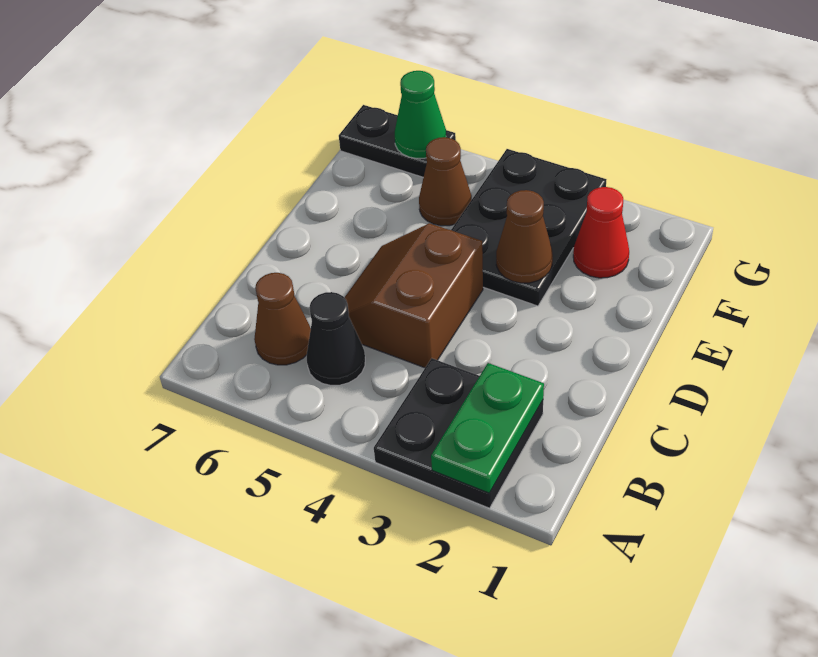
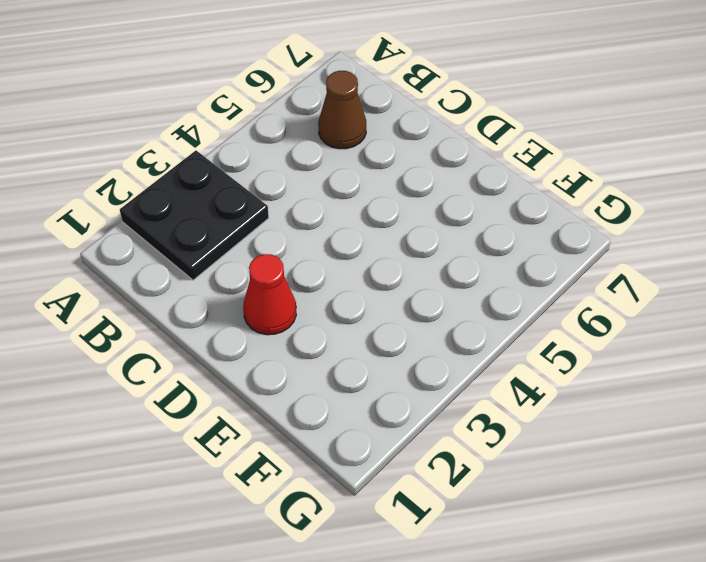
red 1x1 cone [243,254,296,335] -> red 1x1 cone moved to [573,187,629,278]
none -> black 1x1 cone [307,292,365,385]
none -> brown 2x2 slope [344,223,483,368]

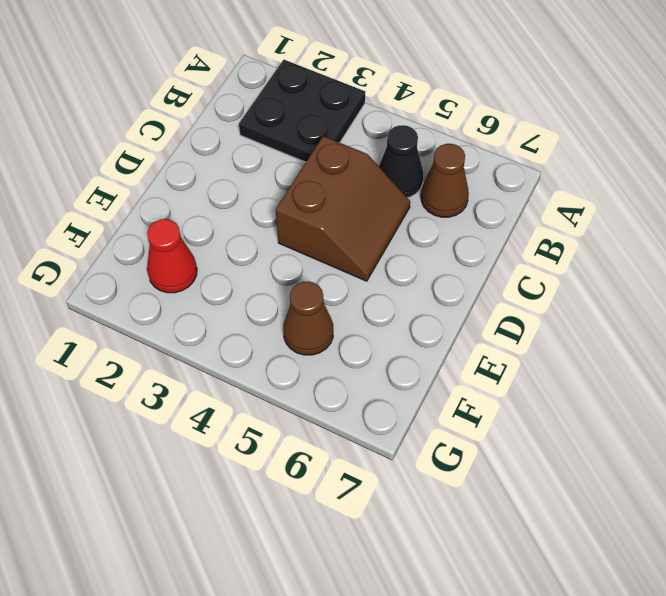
none -> black 2x3 plate [451,149,606,306]
none -> black 1x2 plate [339,105,456,177]

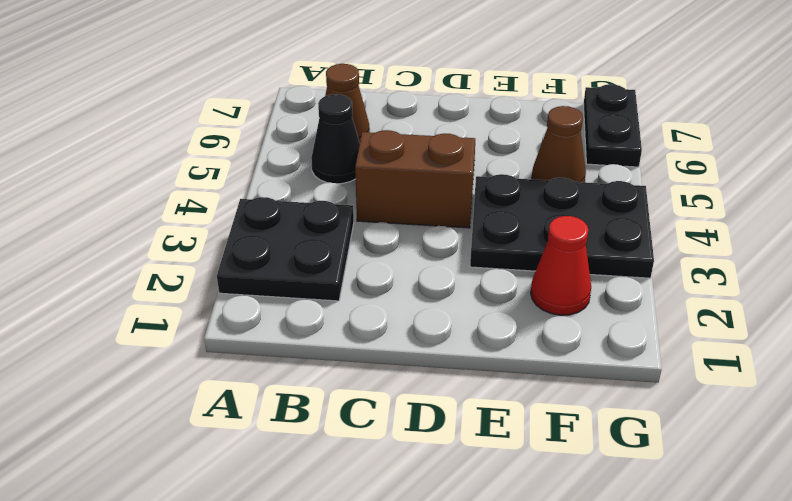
none -> green 1x2 plate [431,363,544,493]
none -> brown 1x1 cone [496,190,553,283]

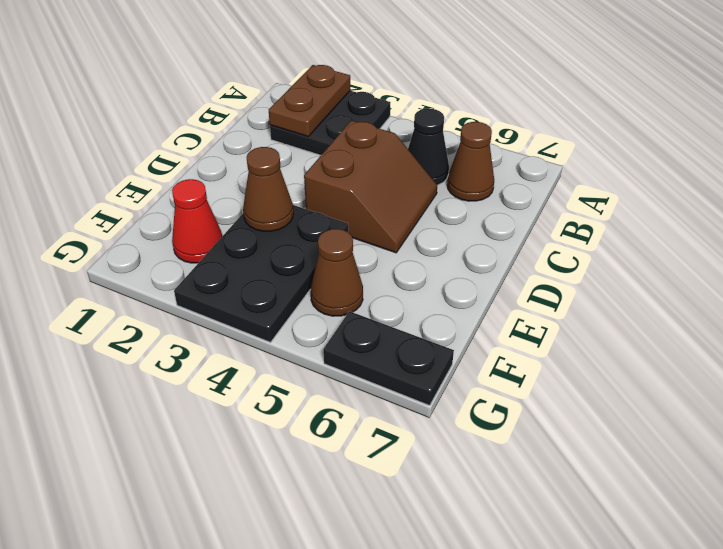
brown 1x2 plate [269,65,350,136] -> green 1x2 plate [431,363,544,493]
none -> green 1x1 cone [395,71,446,159]

